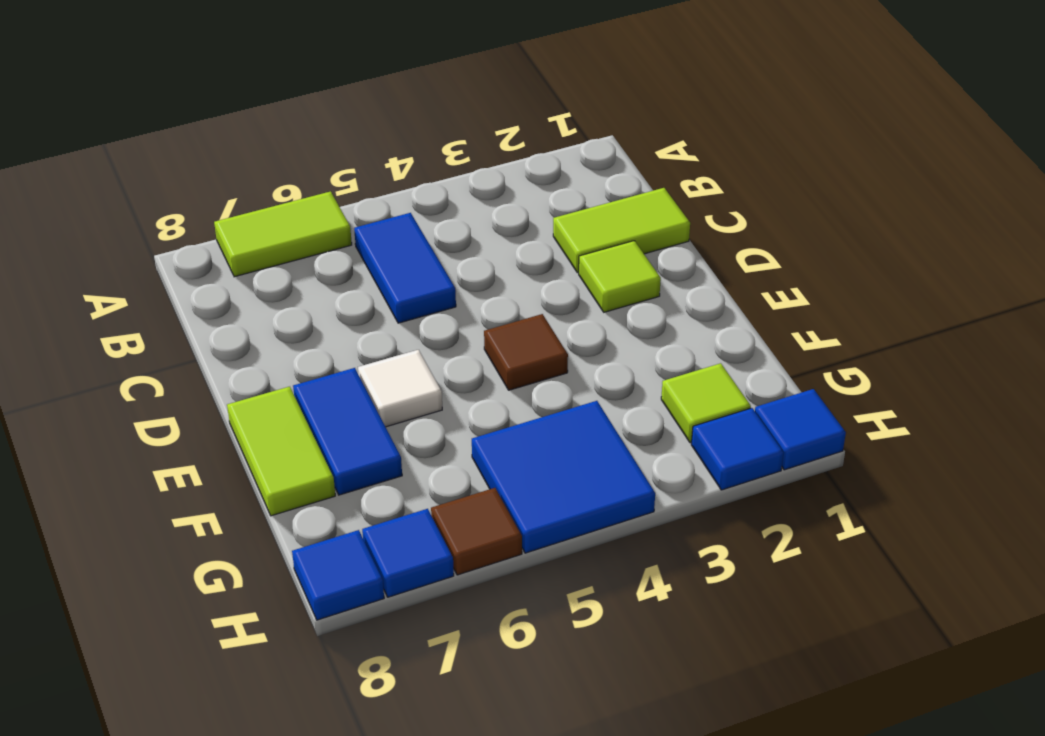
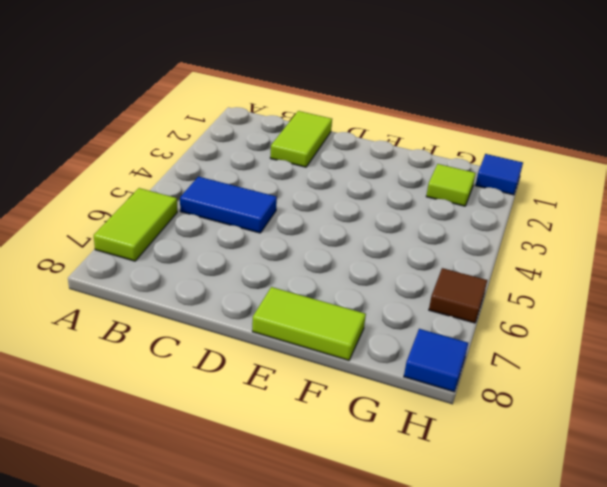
none -> lime 1x1 tile [579,241,661,312]
none -> brown 1x1 tile [484,314,568,390]
none -> white 1x1 tile [358,350,442,427]

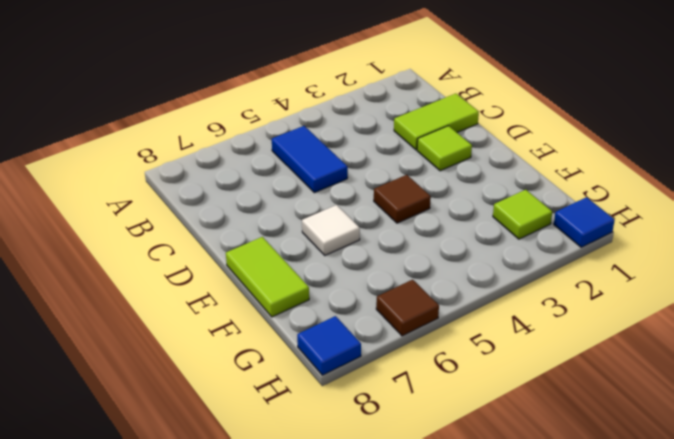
none -> lime 1x2 tile [214,191,352,277]
none -> blue 1x2 tile [293,368,402,495]
none -> blue 2x2 tile [472,401,655,553]

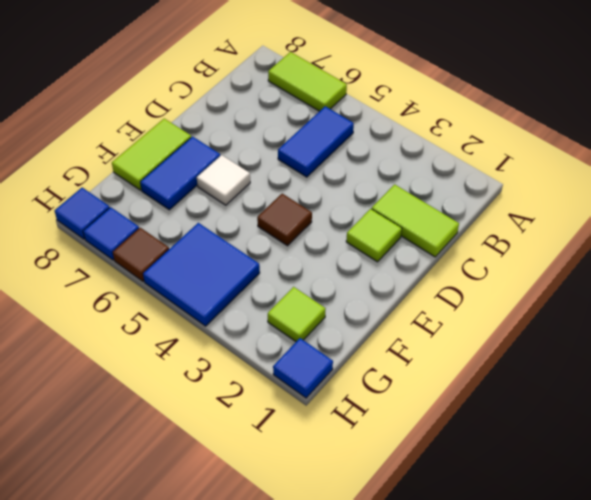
none -> blue 1x1 tile [691,408,784,490]

